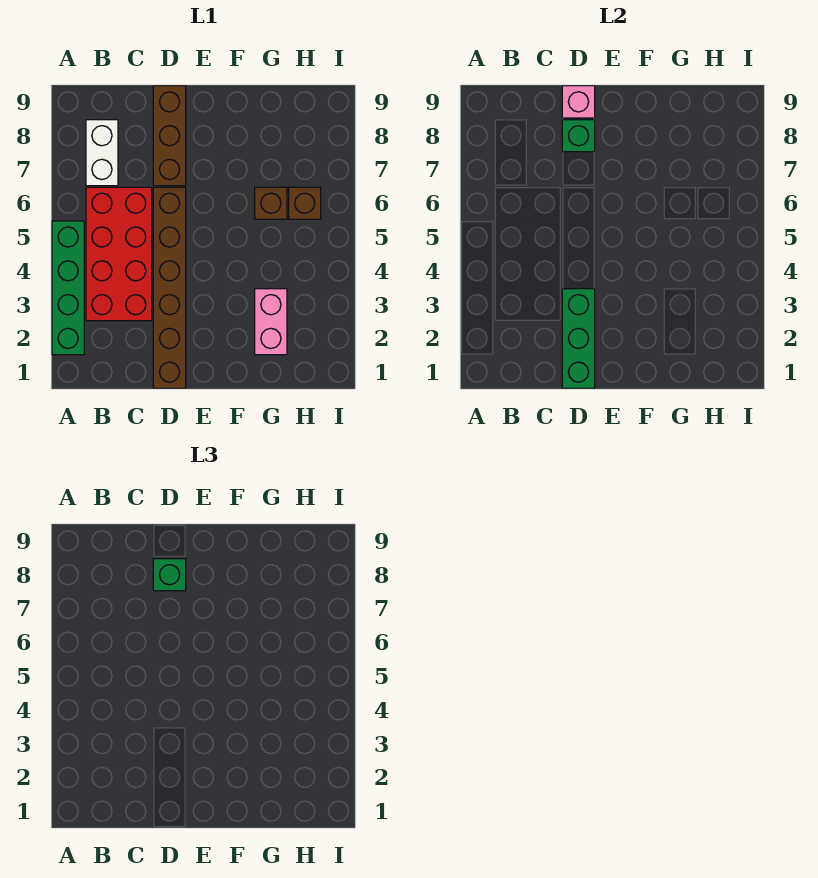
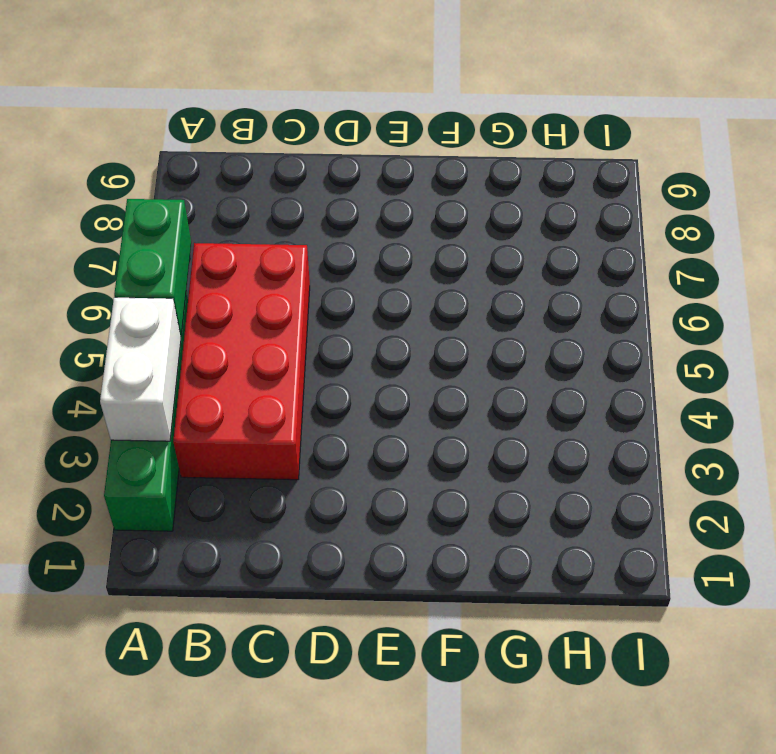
white 1x2 brick [100,297,181,441] -> white 1x2 brick moved to [86,120,118,186]
green 1x2 brick [114,199,191,337] -> none
none -> brown 1x6 brick [153,187,186,388]
none -> brown 1x3 brick [153,86,186,186]
none -> pink 1x2 brick [255,289,287,355]

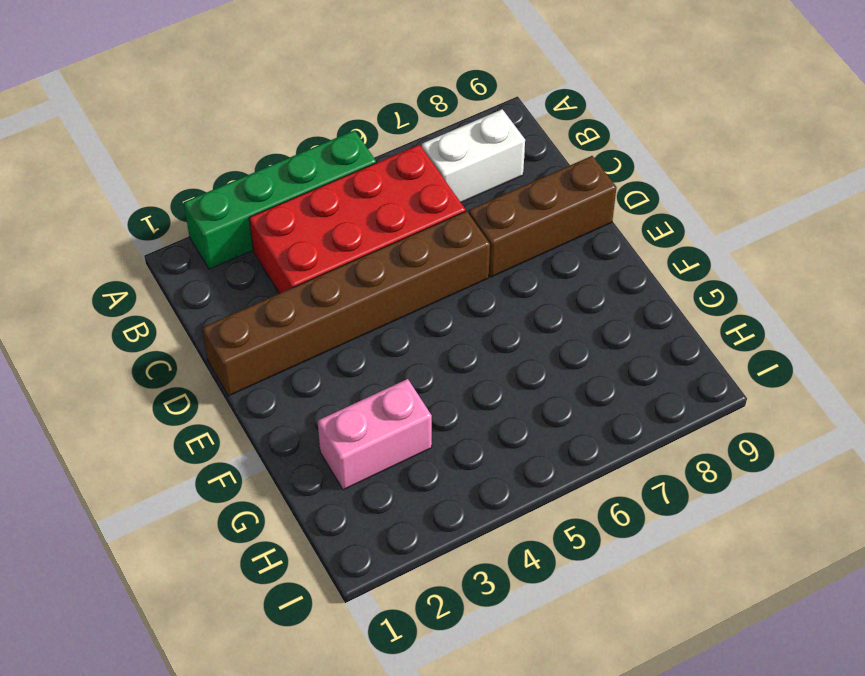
none -> brown 1x1 brick [255,187,287,219]
none -> brown 1x1 brick [289,187,321,219]
none -> green 1x3 brick [562,289,595,388]

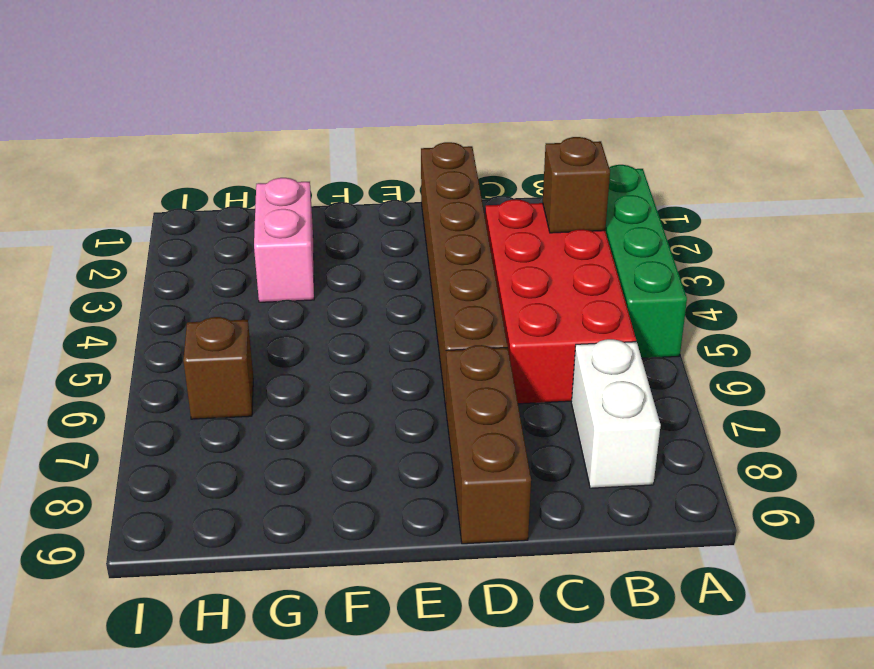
brown 1x1 brick [543,137,610,233] -> brown 1x1 brick moved to [255,187,287,219]
none -> green 1x3 brick [562,289,595,388]
none -> green 1x1 brick [562,120,595,152]
none -> pink 1x1 brick [562,86,595,118]

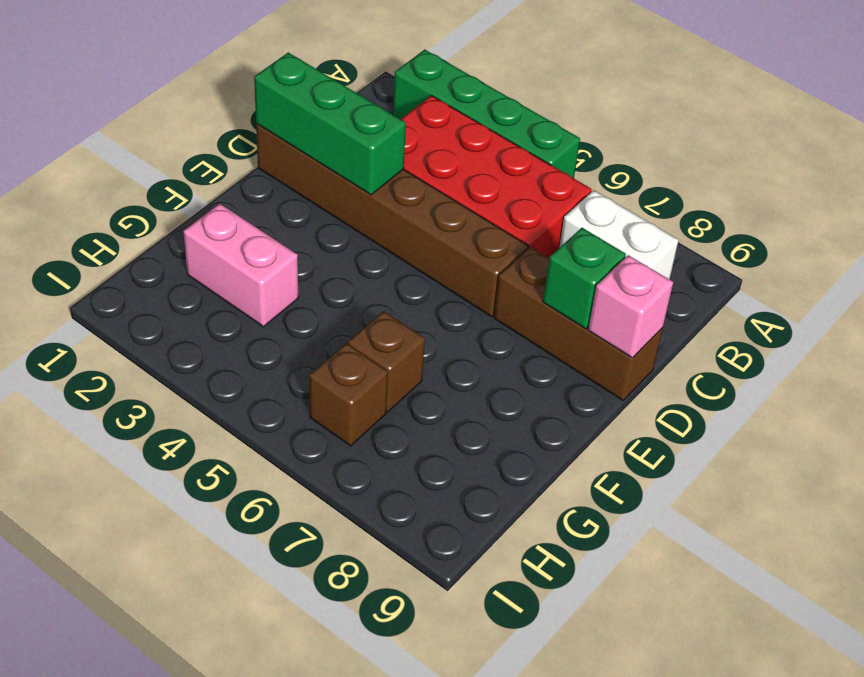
none -> green 1x1 brick [153,559,186,591]

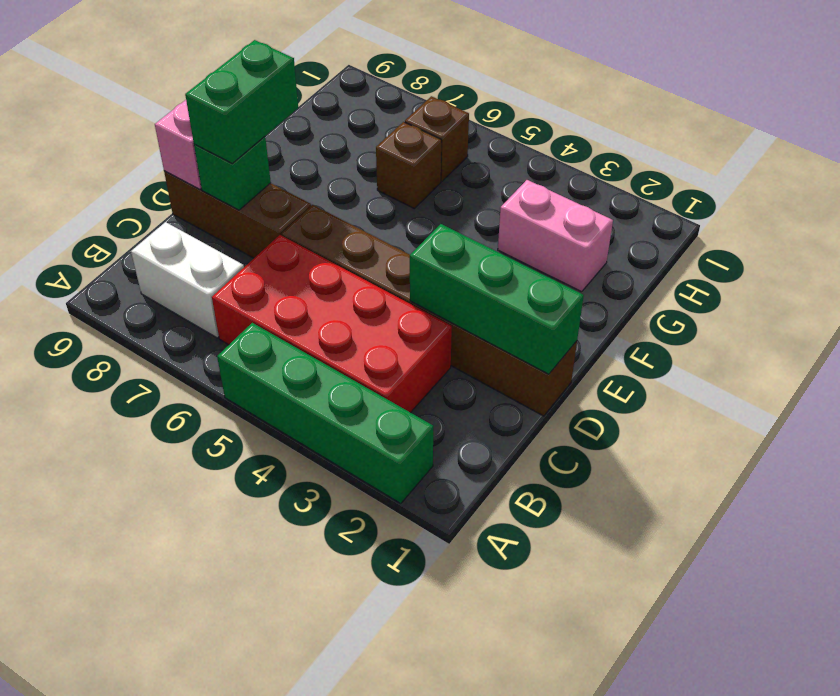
green 1x2 brick [185,40,298,164] -> green 1x1 brick [153,559,186,591]

